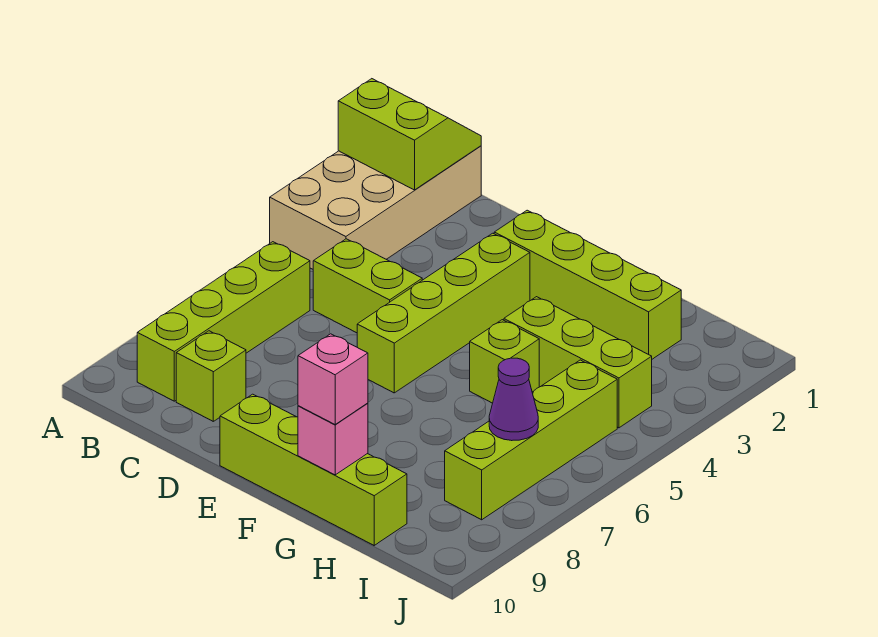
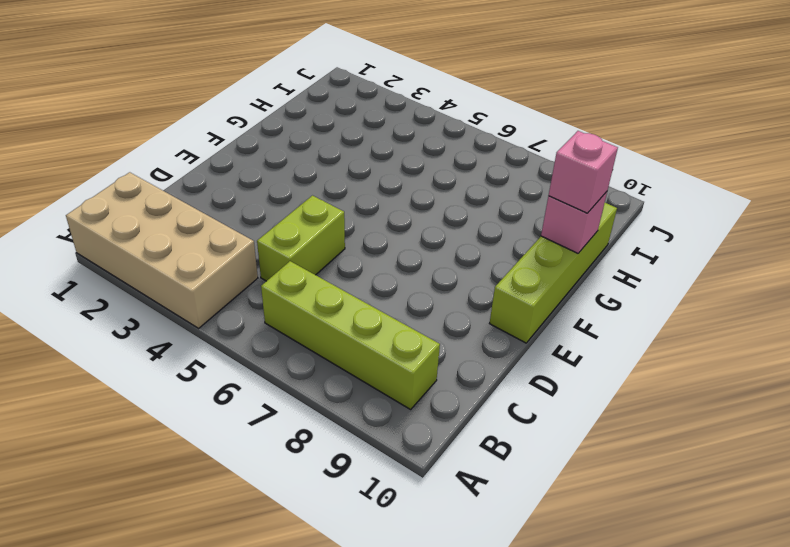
none -> lime 1x1 brick [176,331,246,421]
none -> lime 1x4 brick [494,210,681,359]
none -> lime 1x4 brick [357,233,530,393]

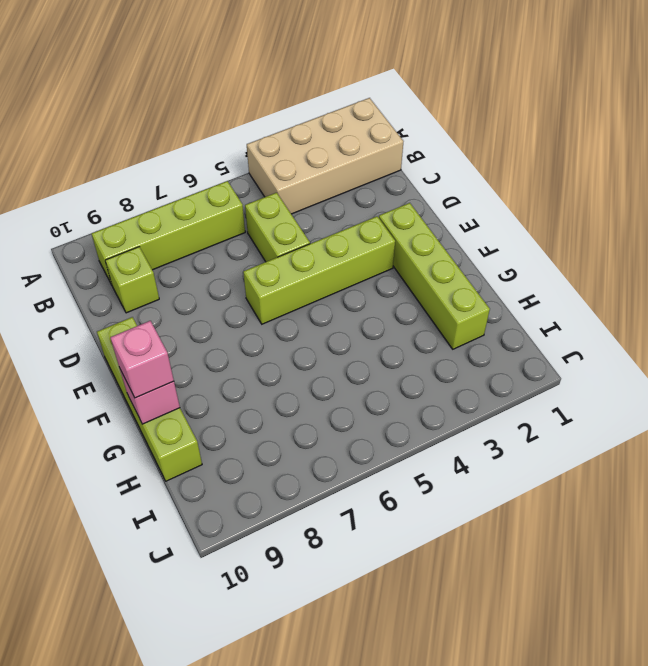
none -> lime 1x3 brick [504,297,652,428]
none -> lime 1x1 brick [470,320,539,403]
none -> lime 1x4 brick [445,360,617,520]

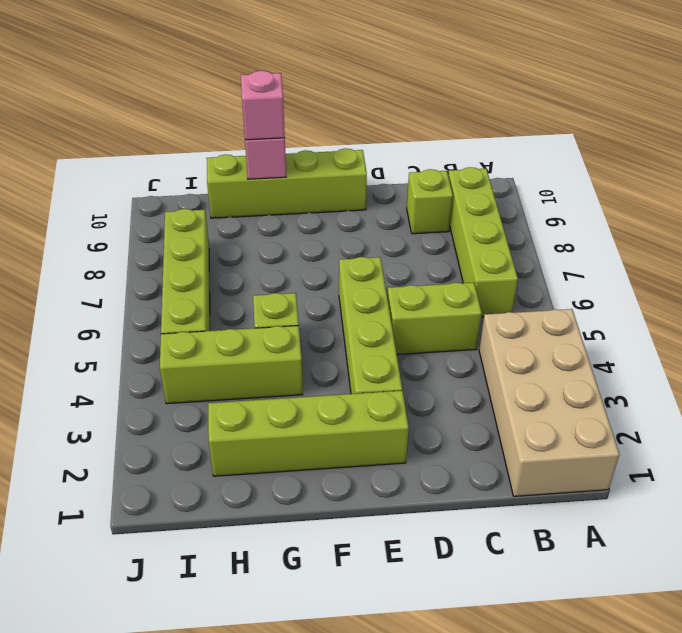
none -> lime 2x2 slope [338,79,481,190]
none -> purple 1x1 cone [489,358,538,441]

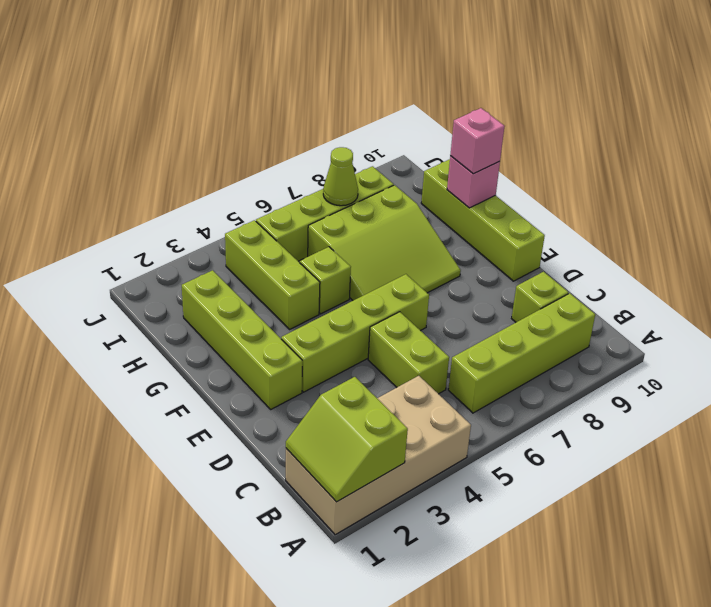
lime 3x3 slope [308,185,461,300] -> none
lime 1x1 cone [323,147,358,206] -> purple 1x1 cone [489,358,538,441]

